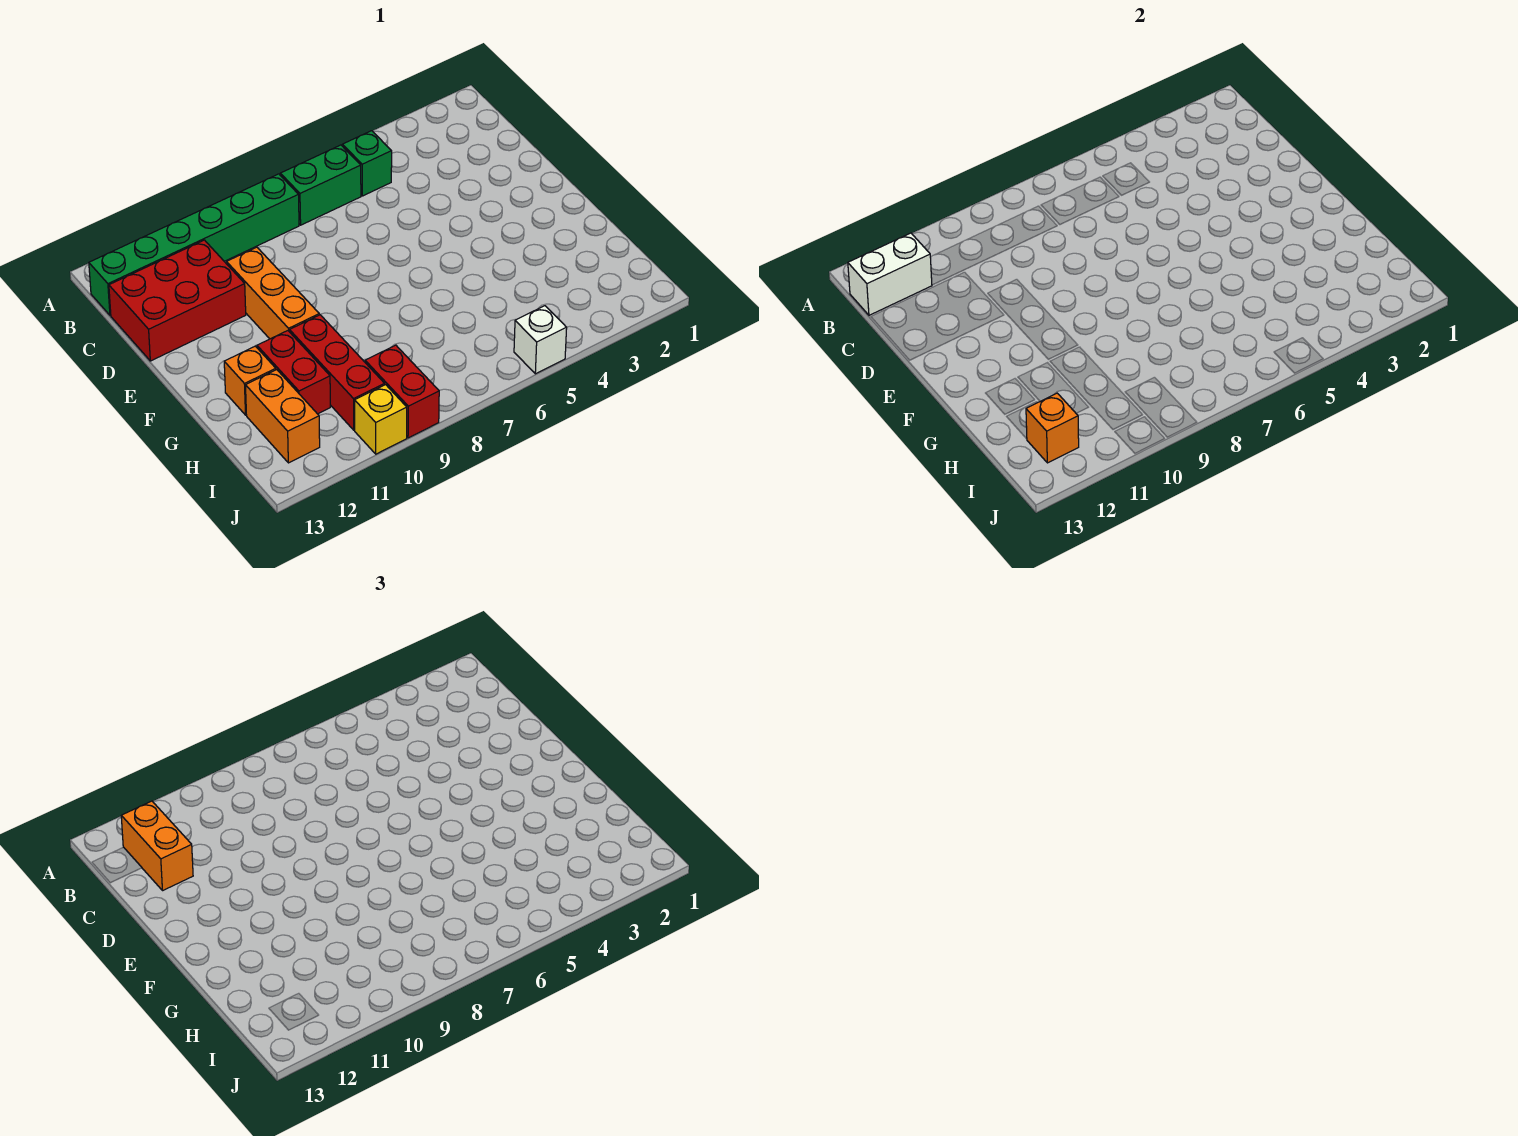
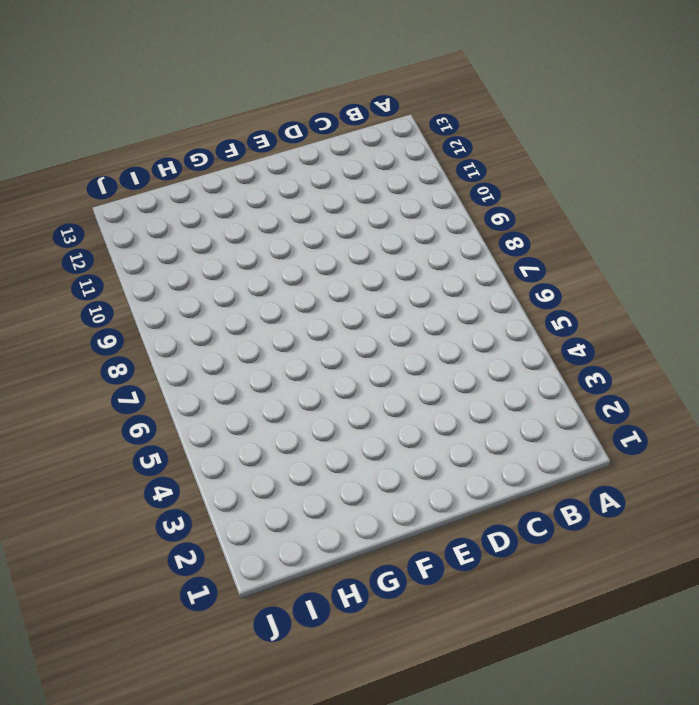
none -> green 1x1 brick [342,131,392,196]
none -> green 1x2 brick [280,145,361,225]
none -> green 1x6 brick [89,174,299,315]

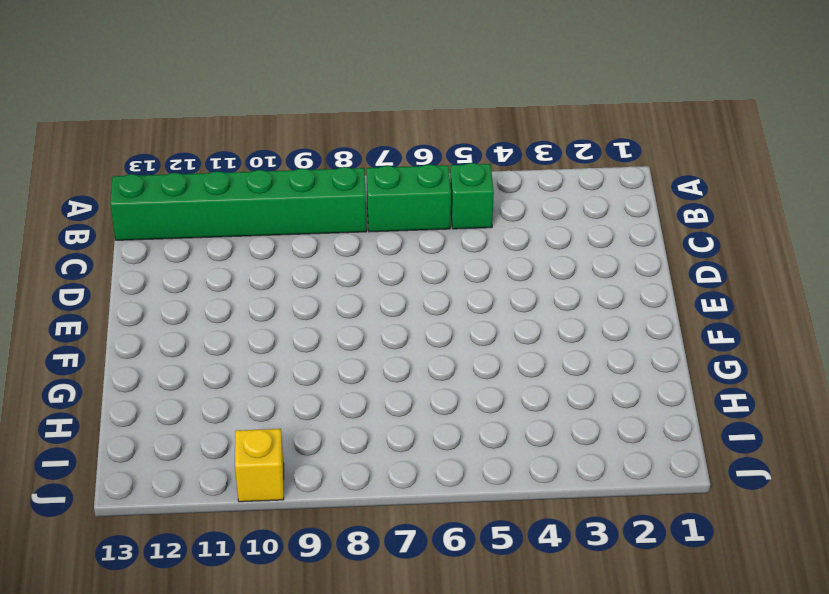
none -> red 2x3 brick [109,240,246,361]
none -> orange 1x3 brick [227,247,319,339]
none -> red 1x3 brick [290,315,385,430]

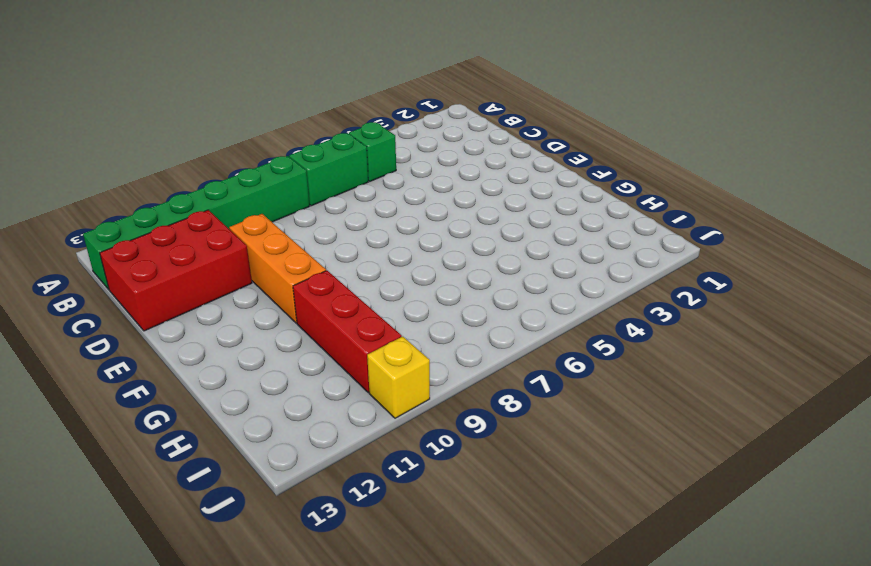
none -> red 1x2 brick [257,331,330,414]
none -> orange 1x1 brick [224,346,276,415]
none -> orange 1x2 brick [246,370,320,463]

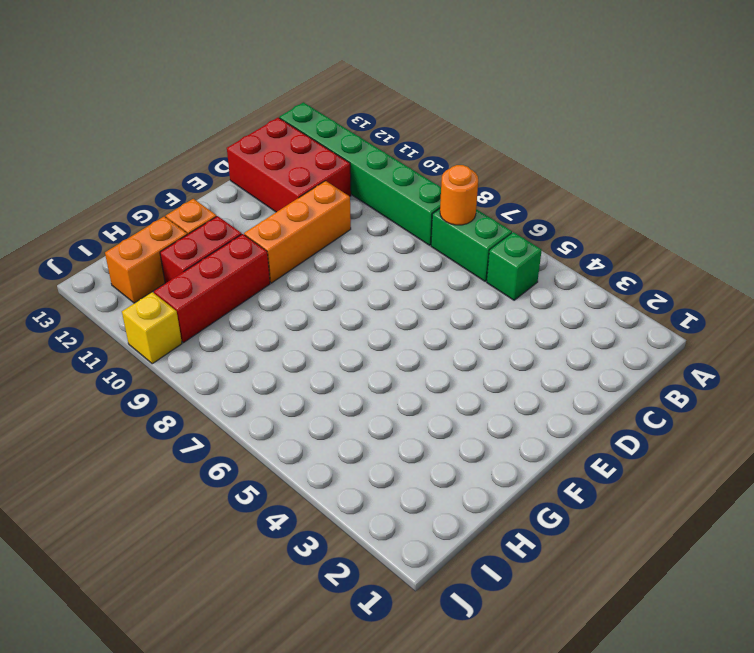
orange 1x1 round brick [440,165,478,225] -> none
none -> red 1x2 brick [365,345,439,438]
none -> white 1x1 brick [514,306,567,374]
none -> white 1x2 brick [848,233,932,315]

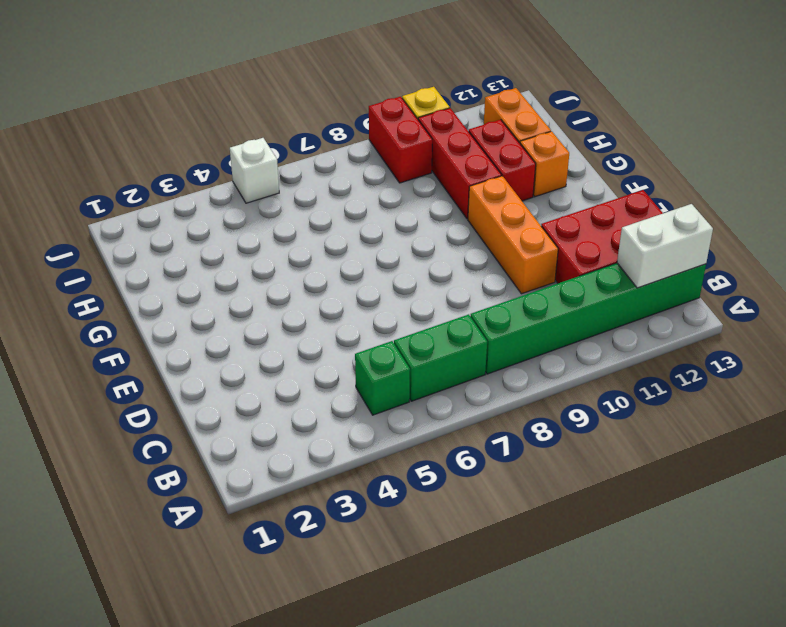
none -> orange 1x1 brick [1026,393,1079,463]
none -> orange 1x2 brick [121,801,193,890]

